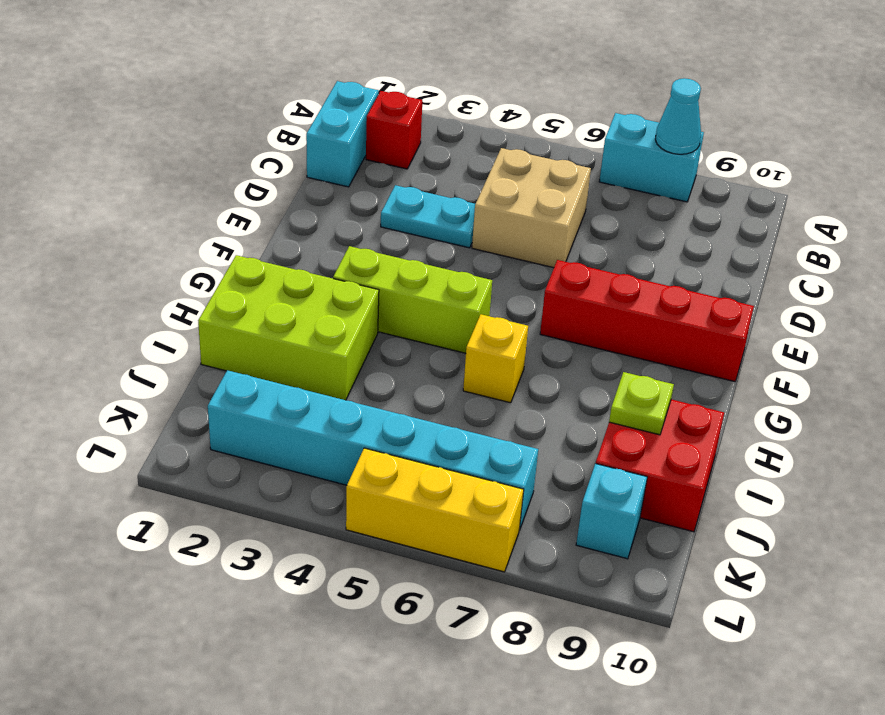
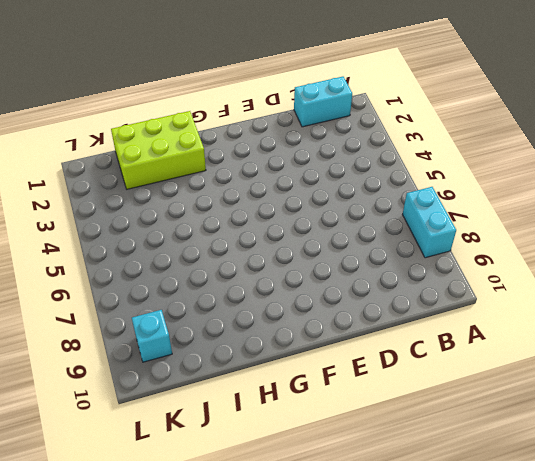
lime 2x3 brick [111,111,206,189] -> lime 2x3 brick turned to [198,255,379,400]
none -> red 1x1 brick [366,91,422,169]
none -> tan 2x2 brick [472,148,591,268]
none -> cyan 1x2 plate [381,185,475,248]

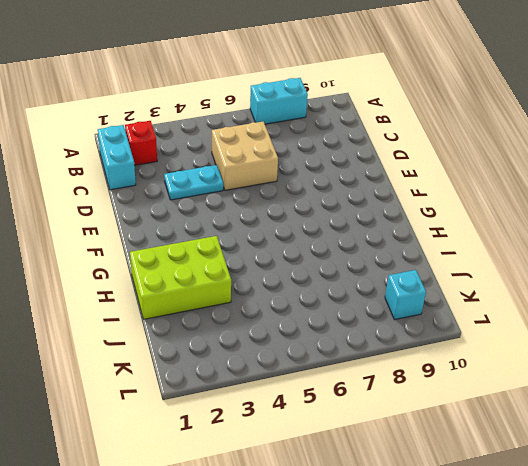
none -> red 1x4 brick [540,260,754,382]
none -> lime 1x3 brick [333,246,492,353]
none -> yellow 1x1 brick [463,314,528,403]

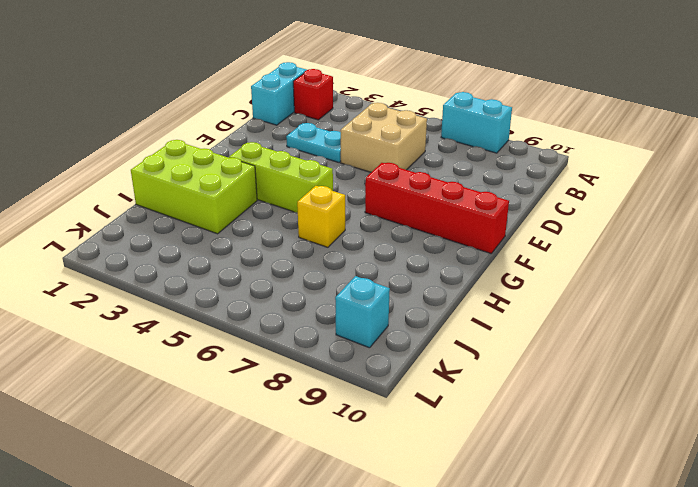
none -> red 2x2 brick [596,399,724,532]
none -> cyan 1x6 brick [208,370,538,530]
none -> yellow 1x3 brick [346,448,524,572]

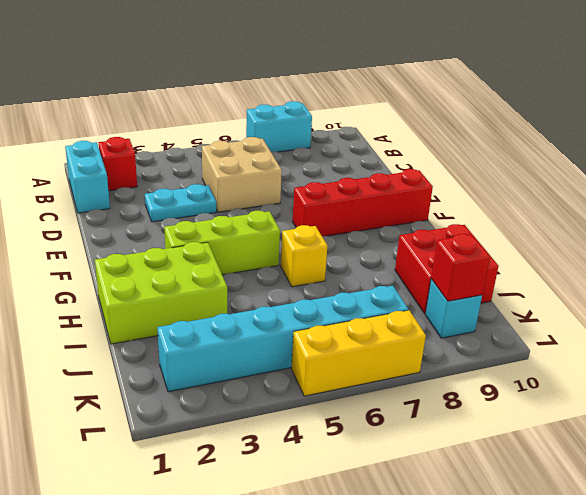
red 1x1 brick [431,234,490,301] -> none
none -> cyan 1x1 cone [655,78,701,154]
none -> lime 1x1 plate [609,372,674,435]

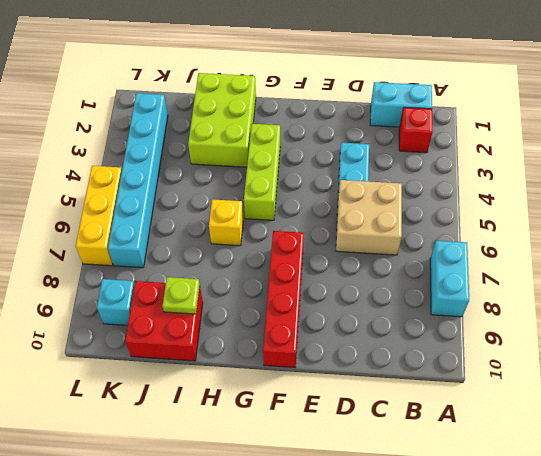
none -> cyan 1x1 cone [655,78,701,154]

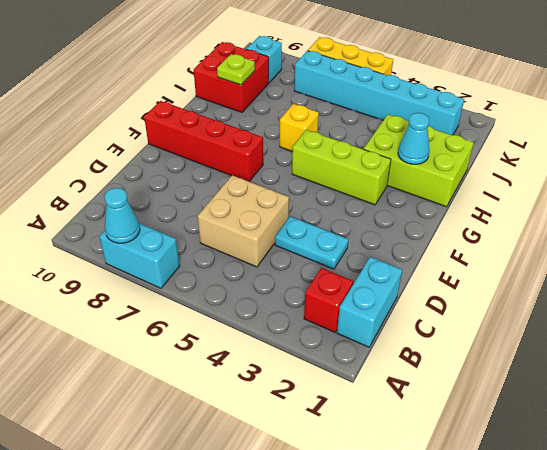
cyan 1x1 cone [398,113,429,164] -> none

